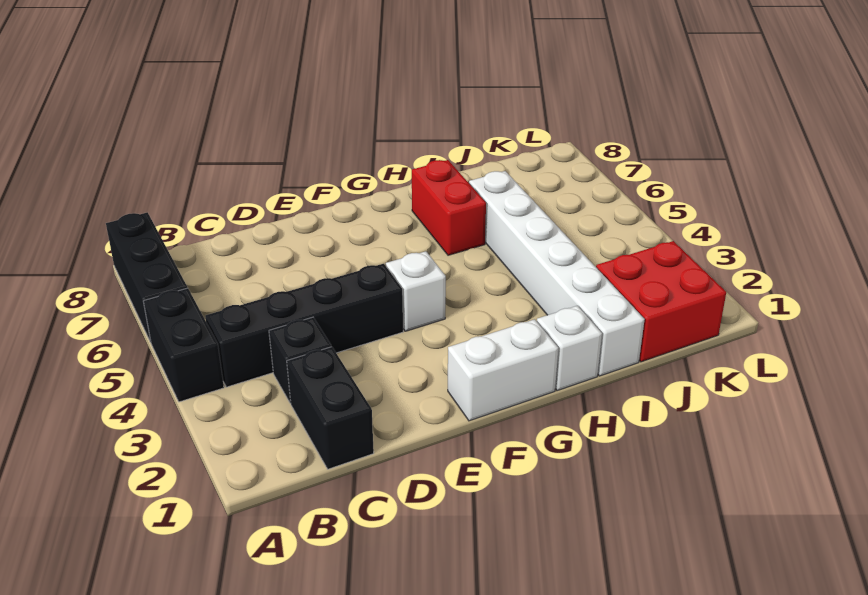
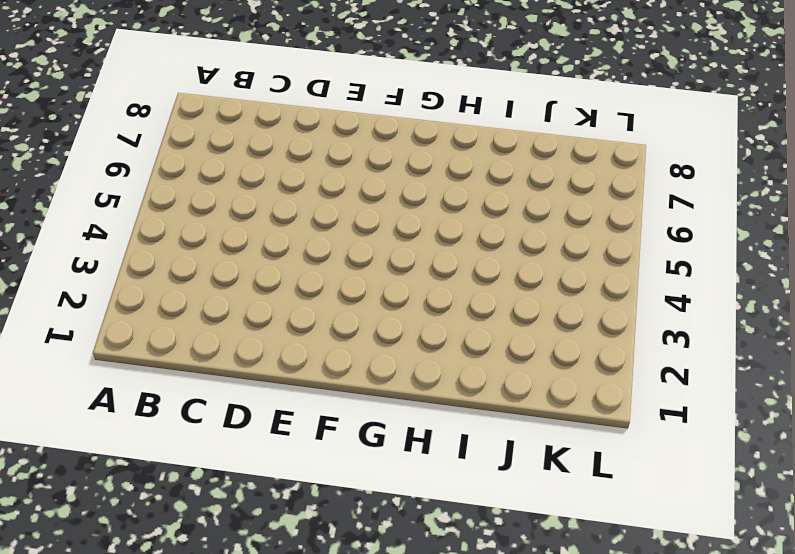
none -> black 1x2 brick [143,288,224,402]
none -> black 1x3 brick [106,212,187,342]

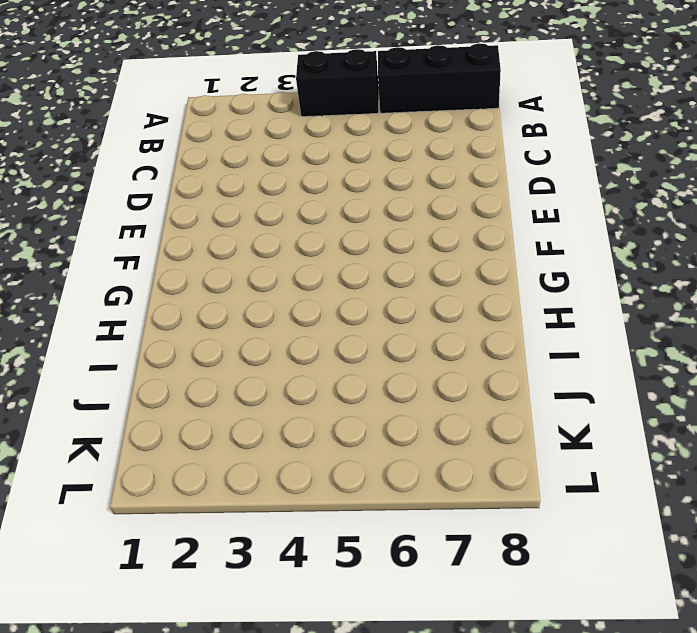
none -> black 1x4 brick [205,264,403,387]
none -> black 1x2 brick [287,347,374,469]

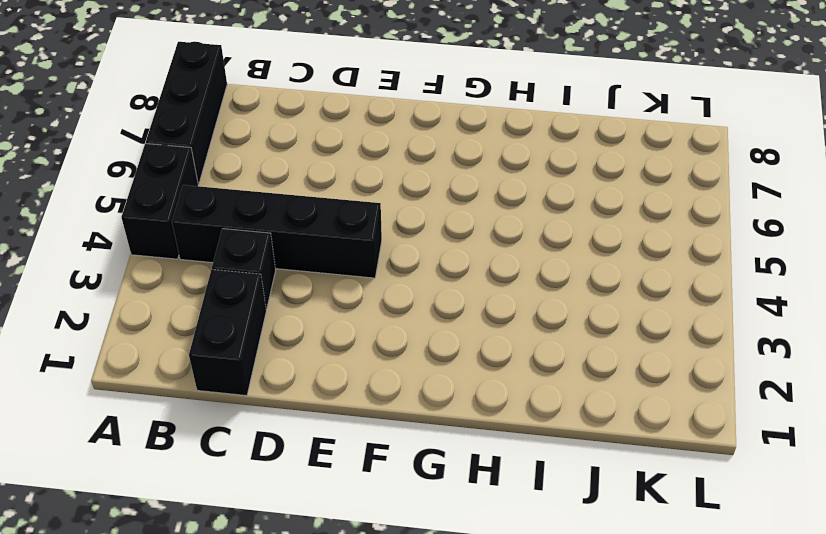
none -> white 1x2 brick [448,319,558,421]
none -> white 1x1 brick [386,251,446,331]

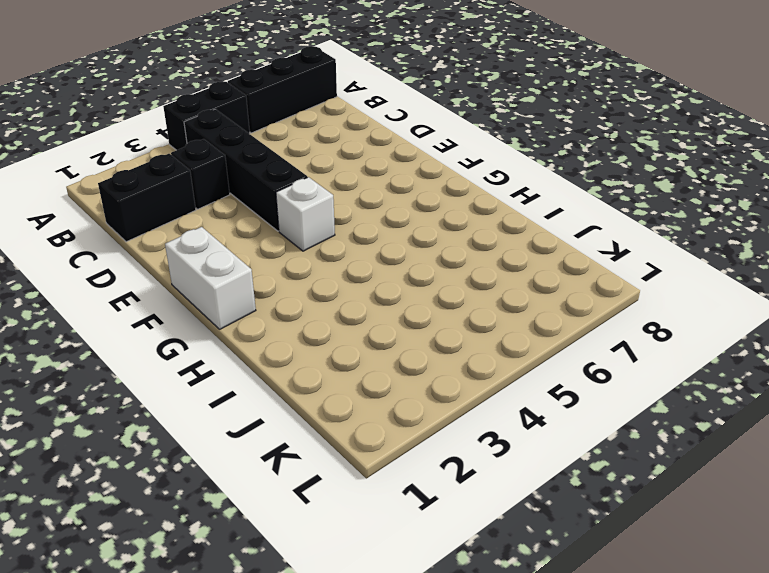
none -> white 1x1 brick [537,306,602,391]
none -> red 1x2 brick [412,160,486,255]

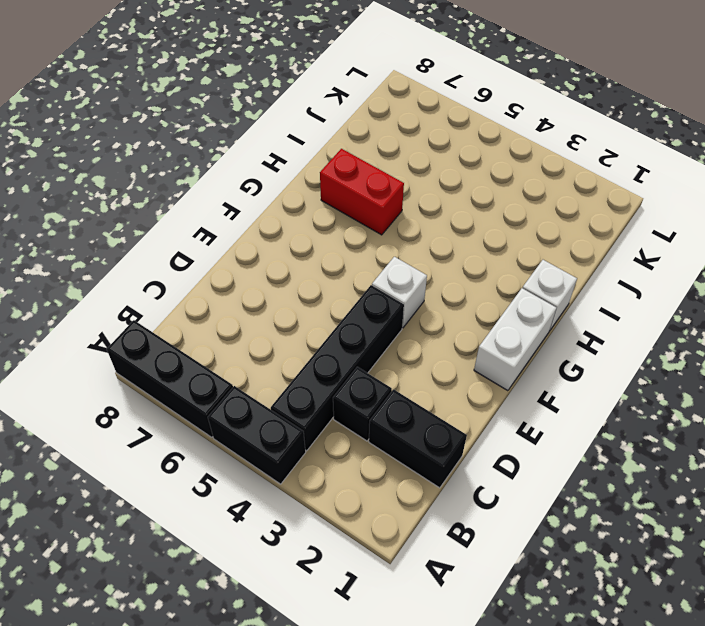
none -> white 1x6 brick [469,171,645,376]
none -> red 2x2 brick [596,241,726,362]

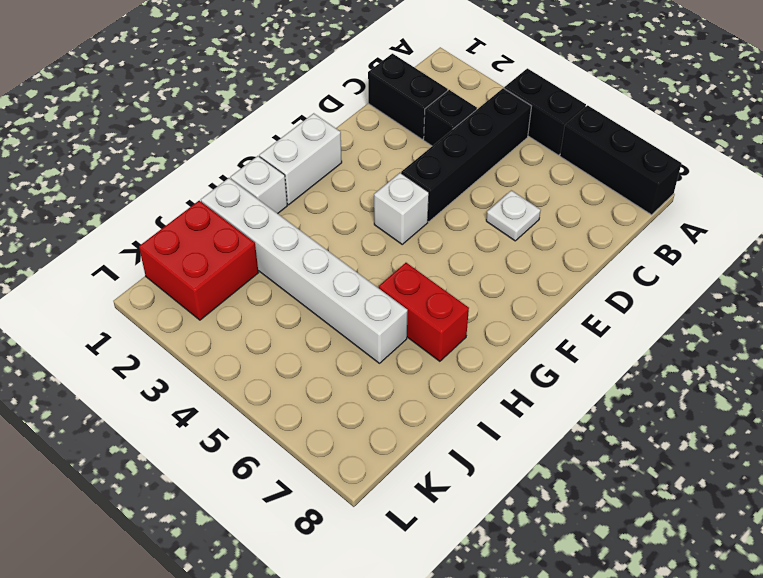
white 1x1 plate [486,190,541,241] -> none

